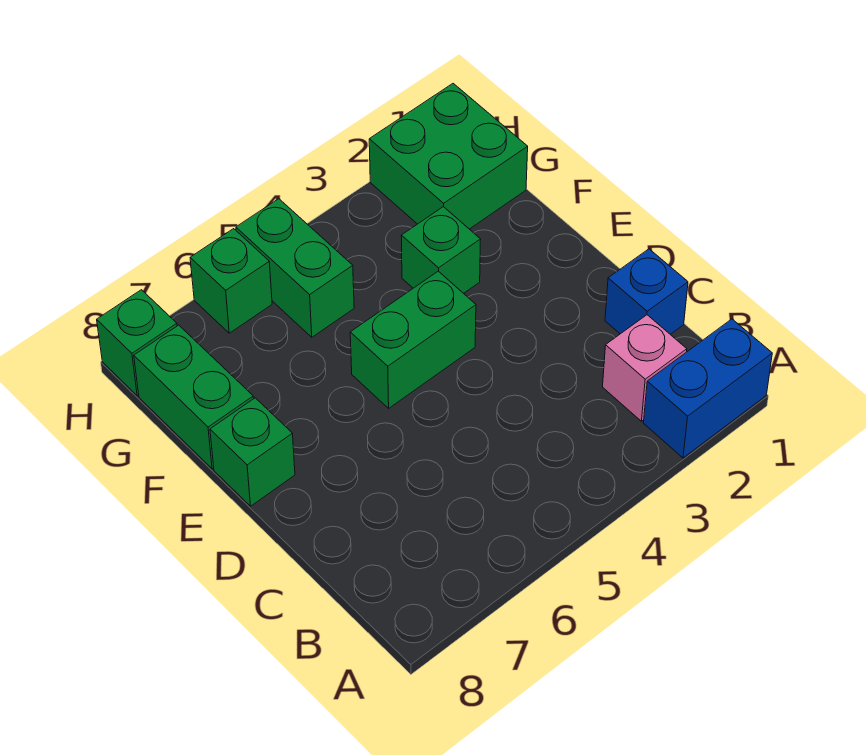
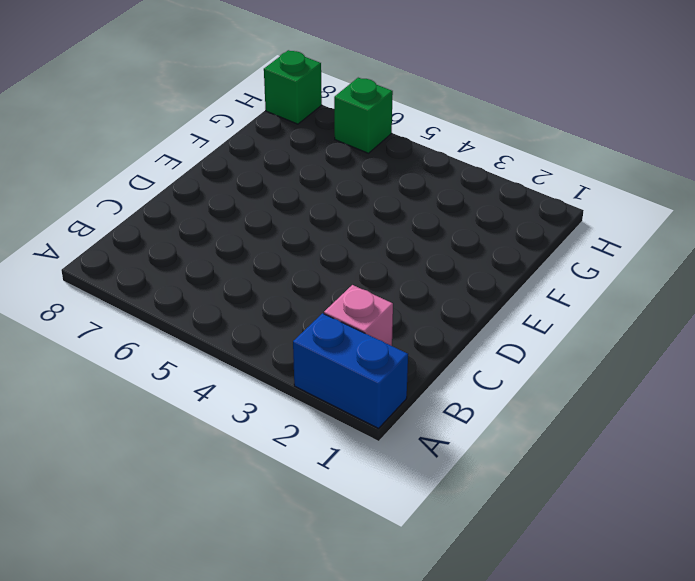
none -> blue 1x1 brick [605,249,688,334]
none -> green 1x2 brick [350,271,476,408]

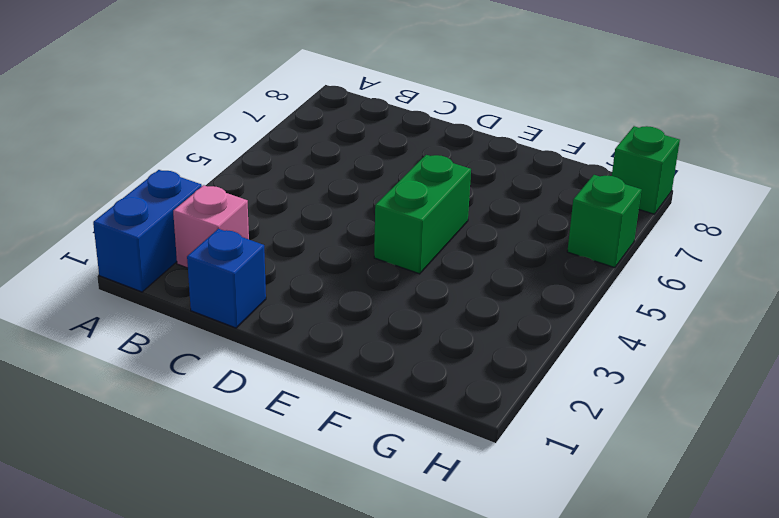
none -> green 1x1 brick [210,398,295,506]
none -> green 1x1 brick [401,207,481,293]

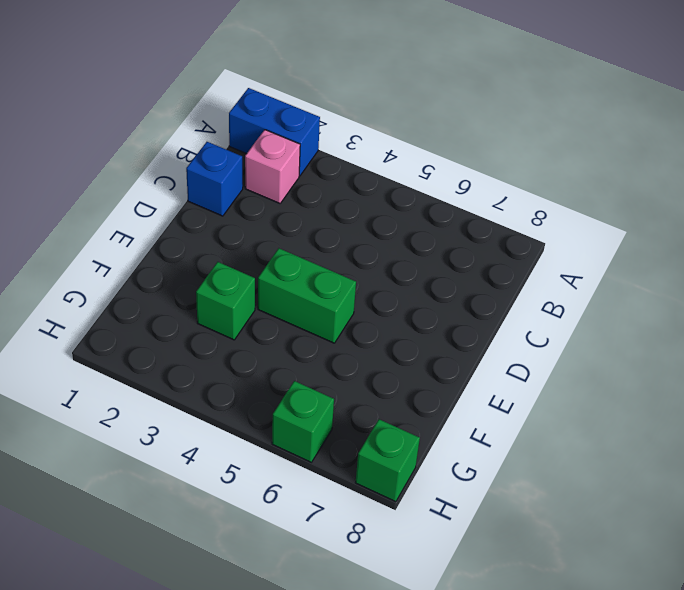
none -> green 1x1 brick [210,398,295,506]
none -> green 1x2 brick [134,325,254,469]

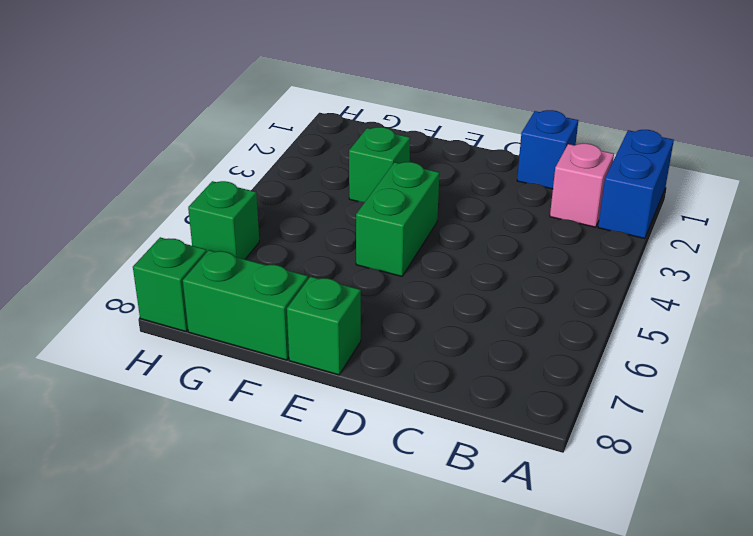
none -> green 2x2 brick [369,84,528,229]
none -> green 1x2 brick [236,199,354,337]

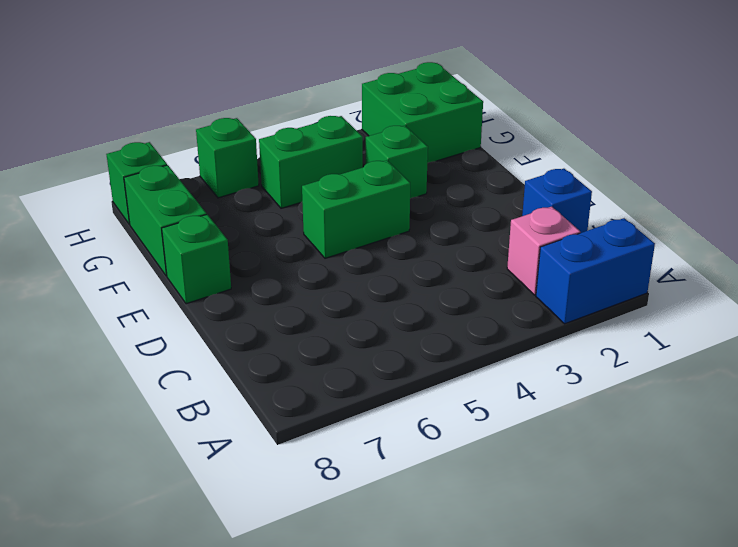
green 1x2 brick [259,116,363,208] -> green 1x2 brick turned to [236,199,354,337]

